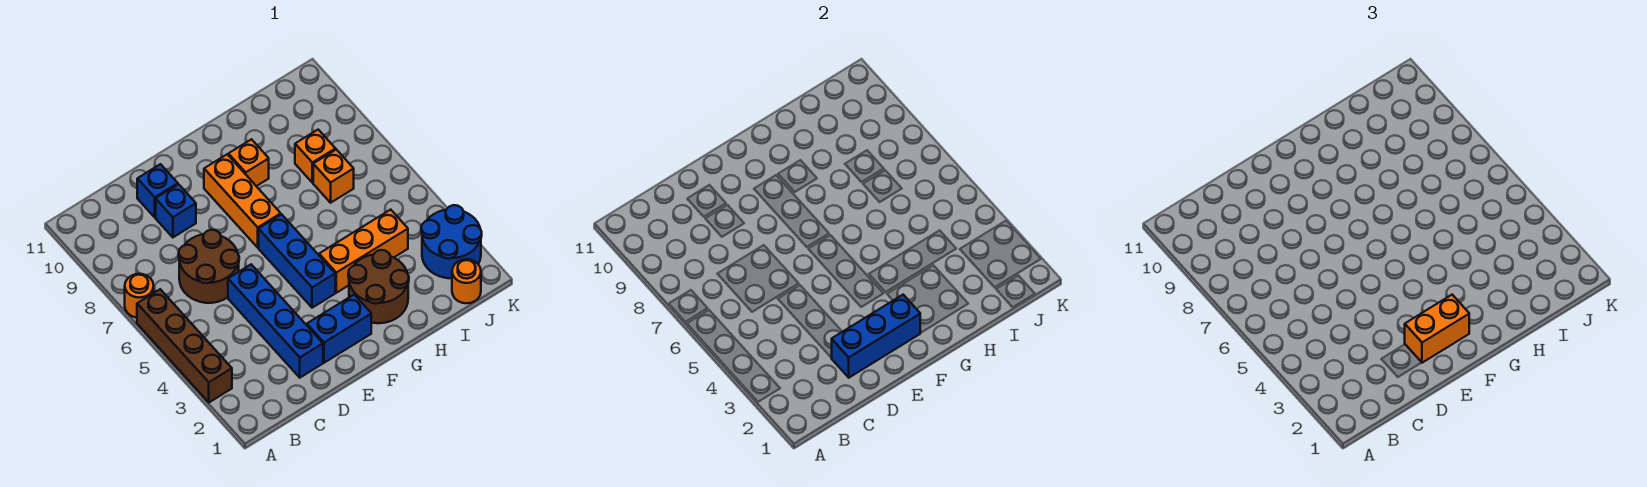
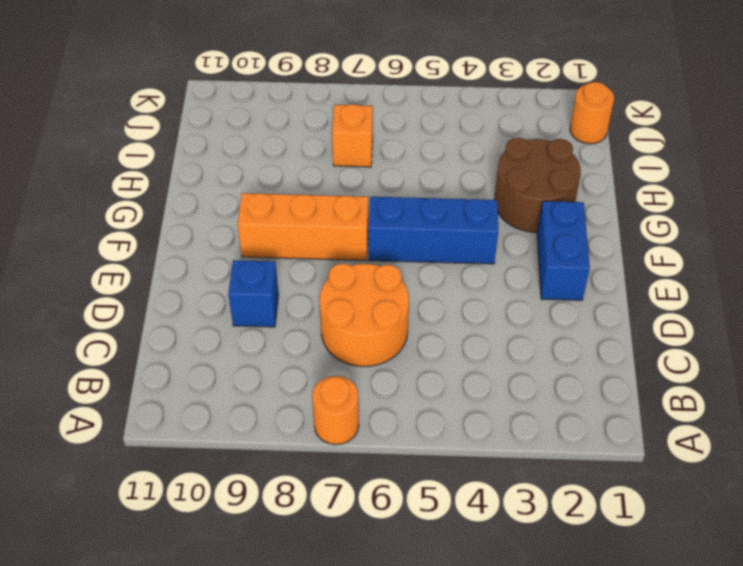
orange 2x2 round brick [320,264,409,366] -> brown 2x2 round brick [179,230,239,303]
none -> brown 1x4 brick [137,289,232,402]
none -> blue 1x4 brick [228,265,323,378]
none -> blue 1x1 brick [137,164,178,217]

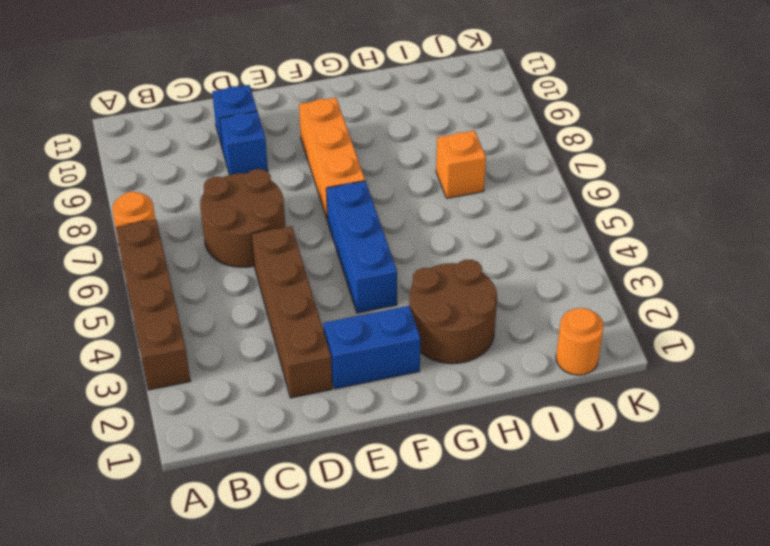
brown 1x4 brick [252,226,332,398] -> blue 1x4 brick [228,265,323,378]
none -> orange 1x3 brick [319,210,408,293]
none -> orange 1x1 brick [228,139,269,186]
none -> orange 1x1 brick [295,130,336,183]

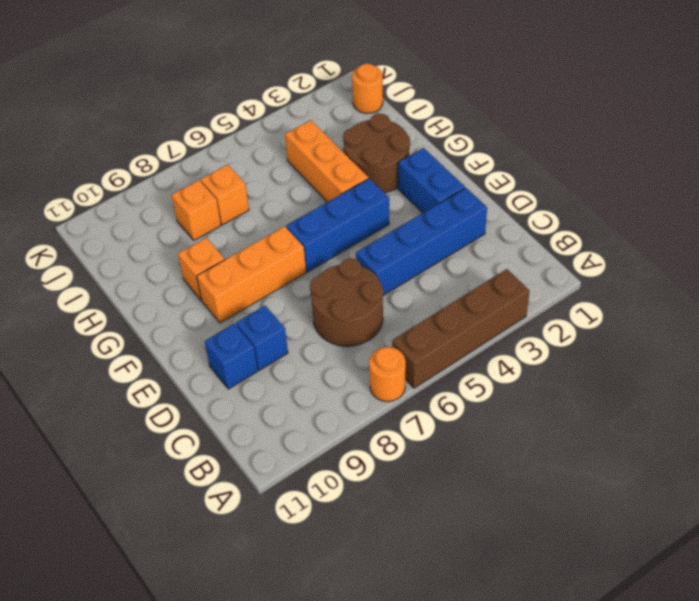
none -> blue 2x2 round brick [421,205,482,278]
none -> blue 1x3 brick [832,295,920,378]
none -> orange 1x2 brick [1405,295,1469,363]

